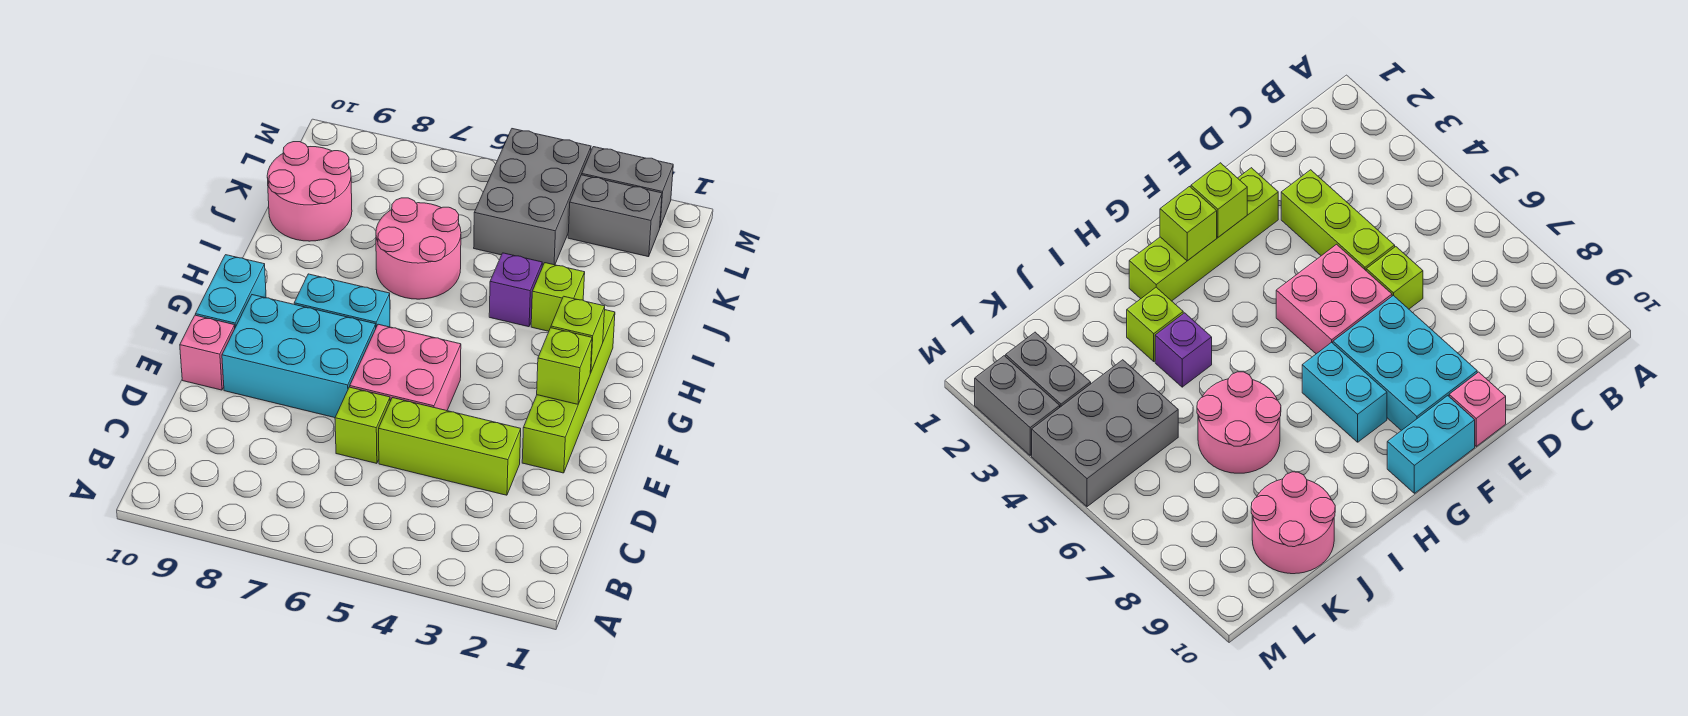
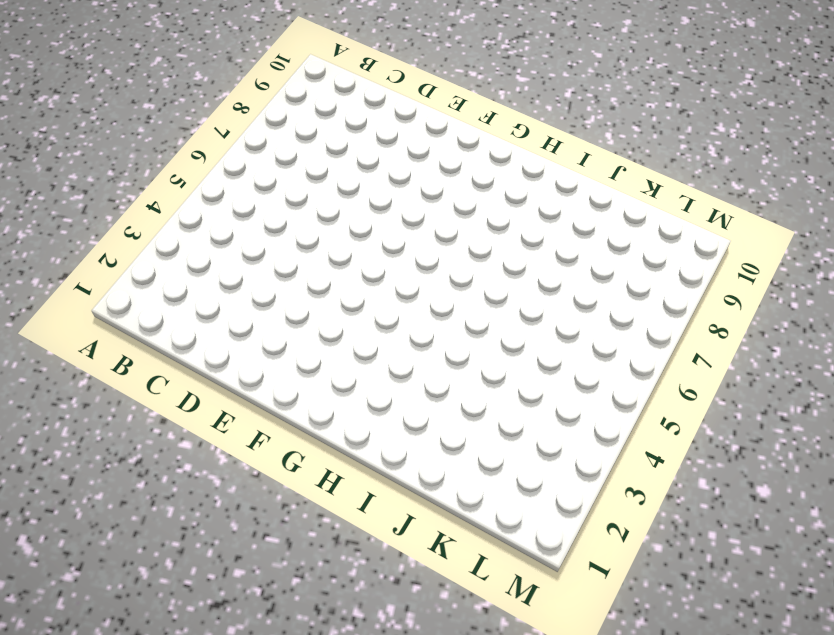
none -> lime 1x3 brick [379,398,521,495]
none -> lime 1x1 brick [335,387,390,463]
none -> lime 1x4 brick [522,310,615,473]

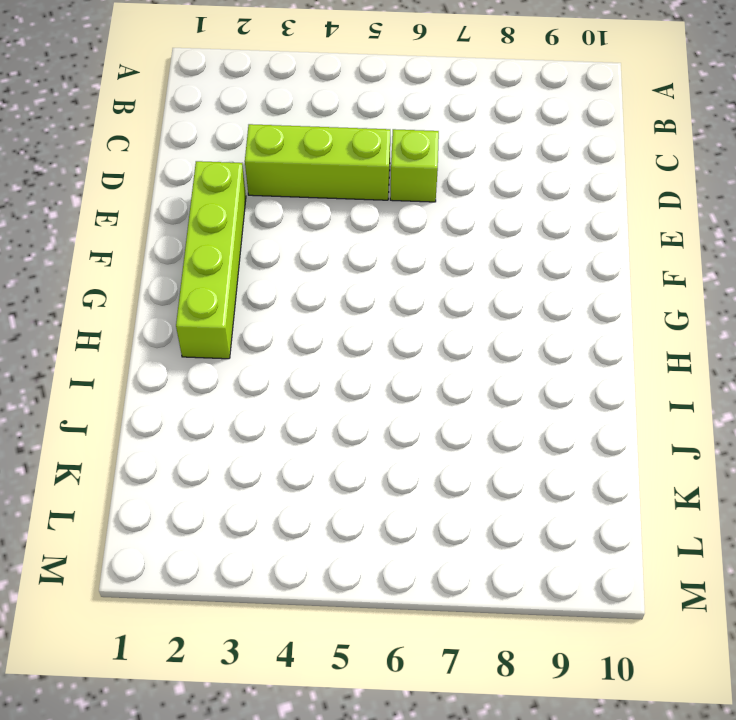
none -> pink 2x2 brick [350,324,461,411]
none -> cyan 2x3 brick [222,295,376,418]
none -> pink 1x1 brick [180,315,235,390]

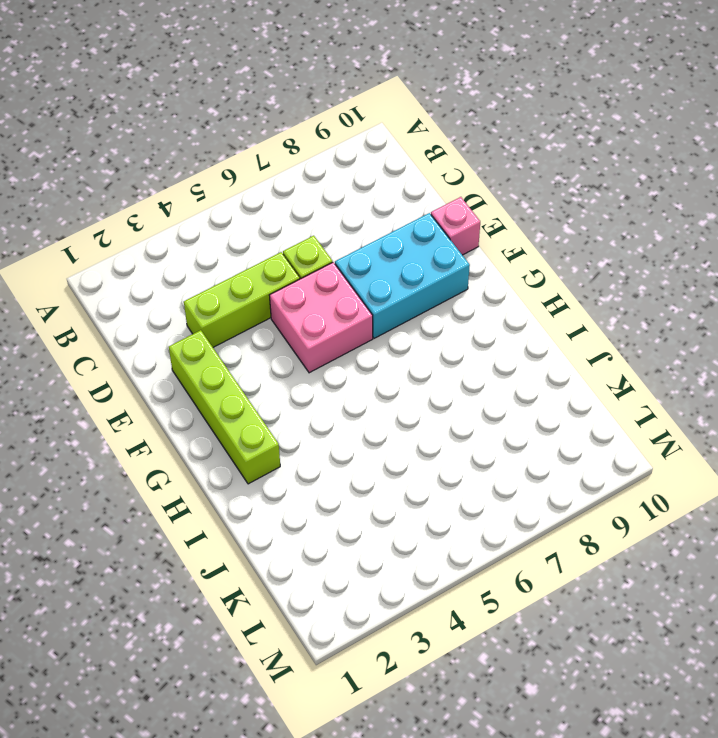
none -> cyan 1x2 brick [195,255,266,327]
none -> cyan 1x2 brick [294,274,390,327]
none -> lime 1x1 brick [531,263,585,331]

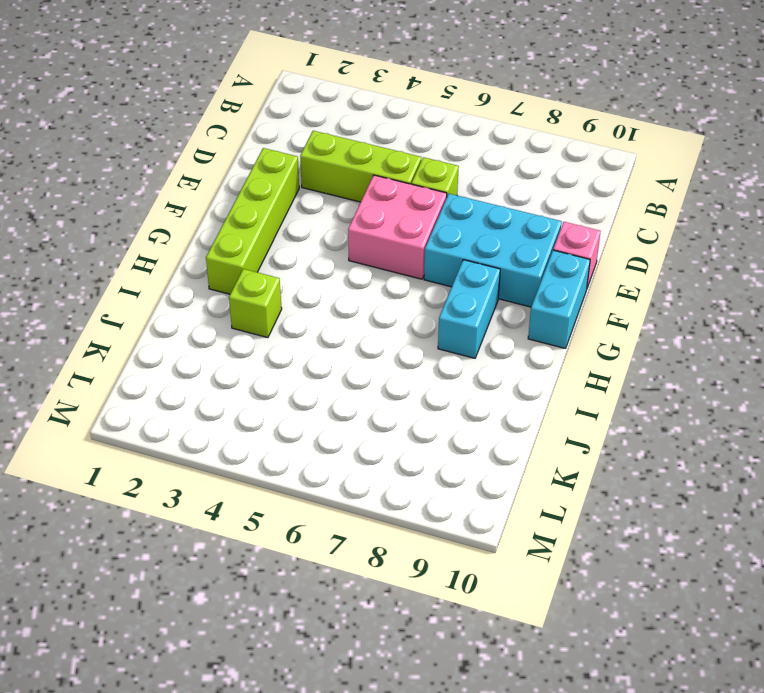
cyan 1x2 brick [438,260,500,358] -> cyan 1x2 brick turned to [294,274,390,327]
none -> purple 1x1 brick [489,253,542,327]
none -> pink 2x2 round brick [376,198,461,299]
none -> pink 2x2 round brick [267,142,352,241]

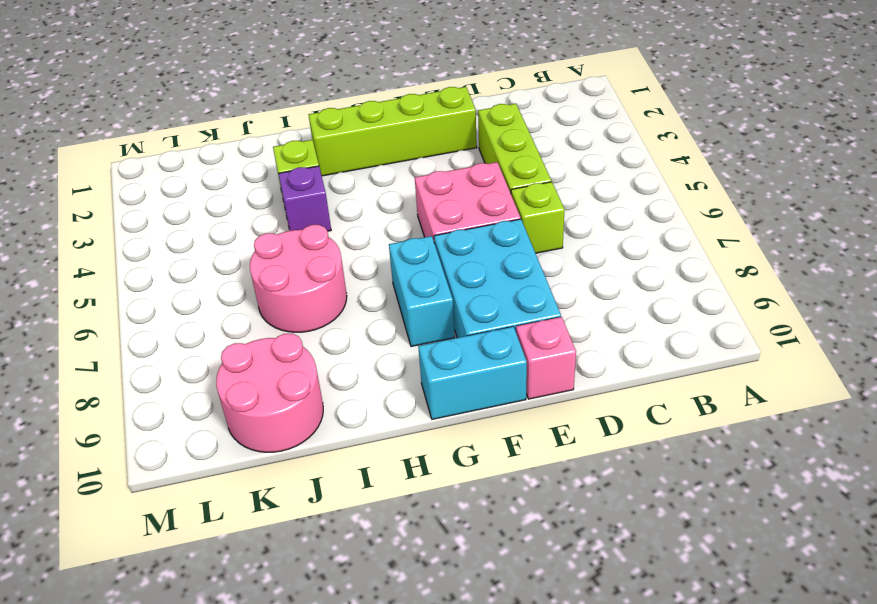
none -> grey 2x3 brick [474,129,591,265]
none -> grey 1x2 brick [568,175,662,257]
none -> grey 1x2 brick [582,147,673,226]

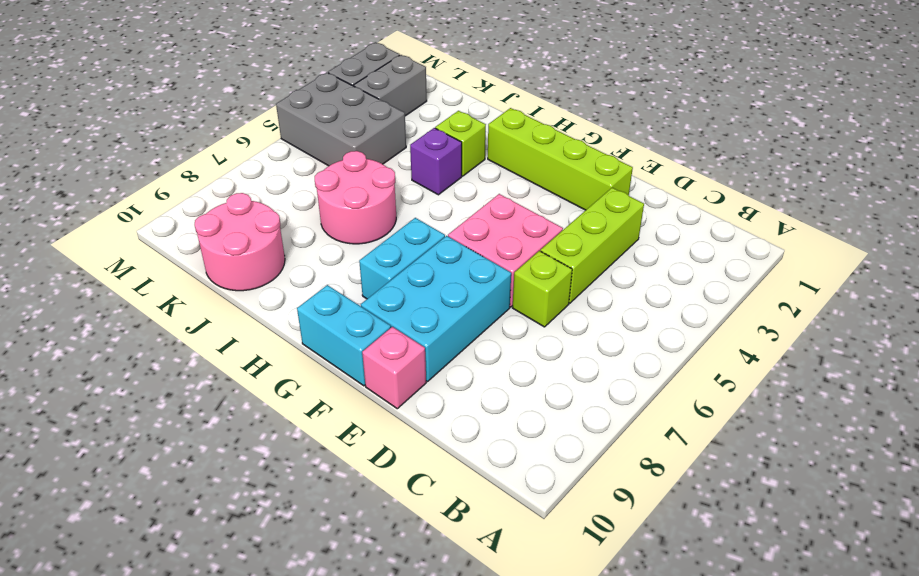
none -> lime 1x1 brick [537,328,592,404]
none -> lime 1x1 brick [551,296,605,372]

